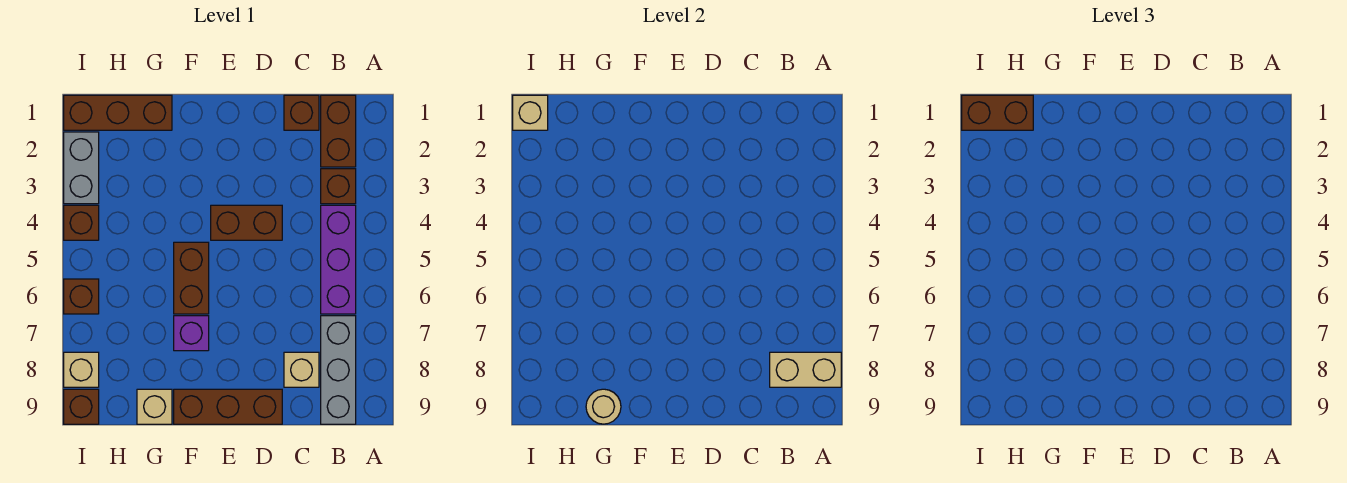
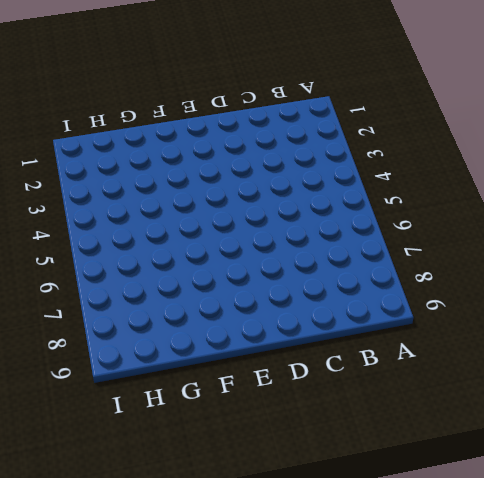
none -> brown 1x2 brick [321,95,356,167]
none -> brown 1x1 brick [321,169,356,204]
none -> purple 1x3 brick [321,205,356,314]

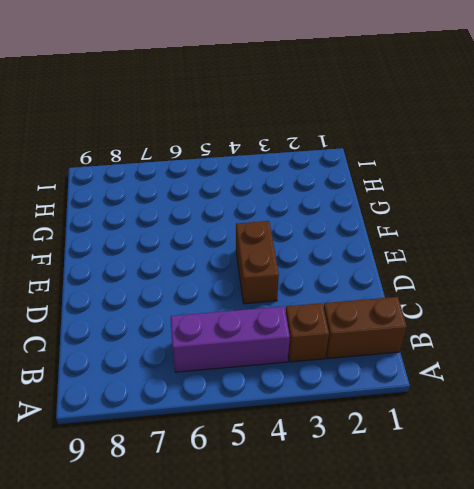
none -> grey 1x3 brick [321,316,356,424]
none -> brown 1x1 brick [284,95,319,130]
none -> tan 1x1 brick [284,352,319,387]

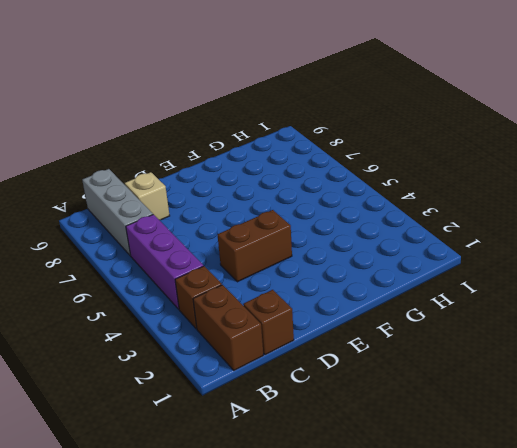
none -> brown 1x3 brick [174,389,282,424]
none -> brown 1x2 brick [174,242,209,314]
none -> purple 1x1 brick [174,316,209,351]

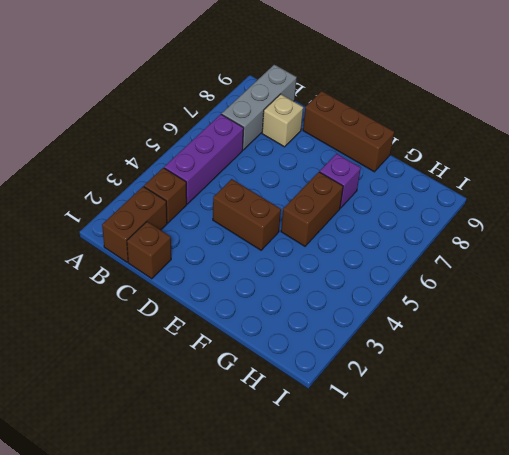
none -> brown 1x3 brick [64,95,172,130]
none -> tan 1x1 brick [137,389,172,424]
none -> grey 1x2 brick [64,132,99,204]

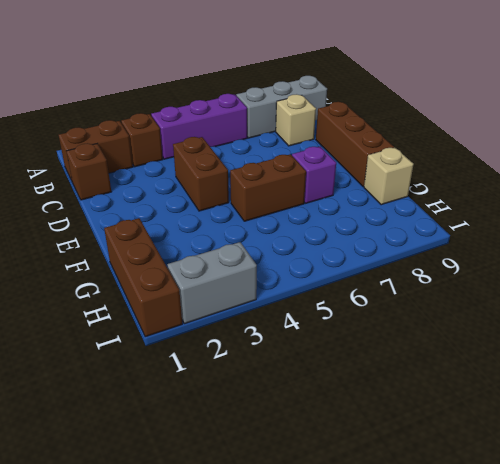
none -> brown 1x1 brick [64,205,99,240]
none -> brown 1x1 brick [64,279,99,314]
none -> tan 1x1 brick [64,352,99,387]

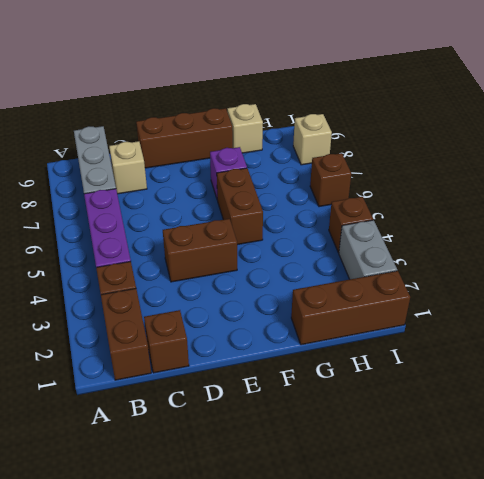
none -> brown 1x1 brick [64,389,99,424]
none -> tan 1x2 brick [770,352,841,387]
none -> tan 1x1 round brick [586,389,621,424]

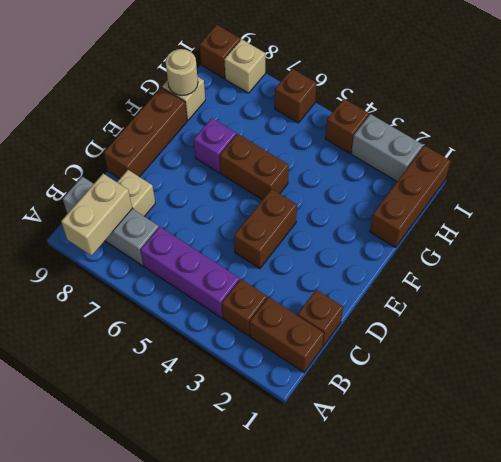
none -> tan 1x1 brick [513,95,548,130]
none -> brown 1x2 brick [962,95,1033,130]

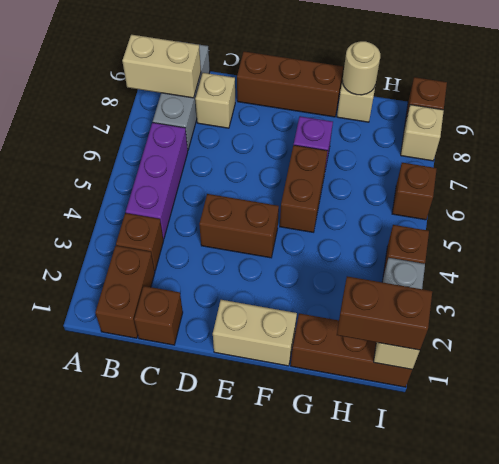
tan 1x2 brick [213,300,297,366] -> none

